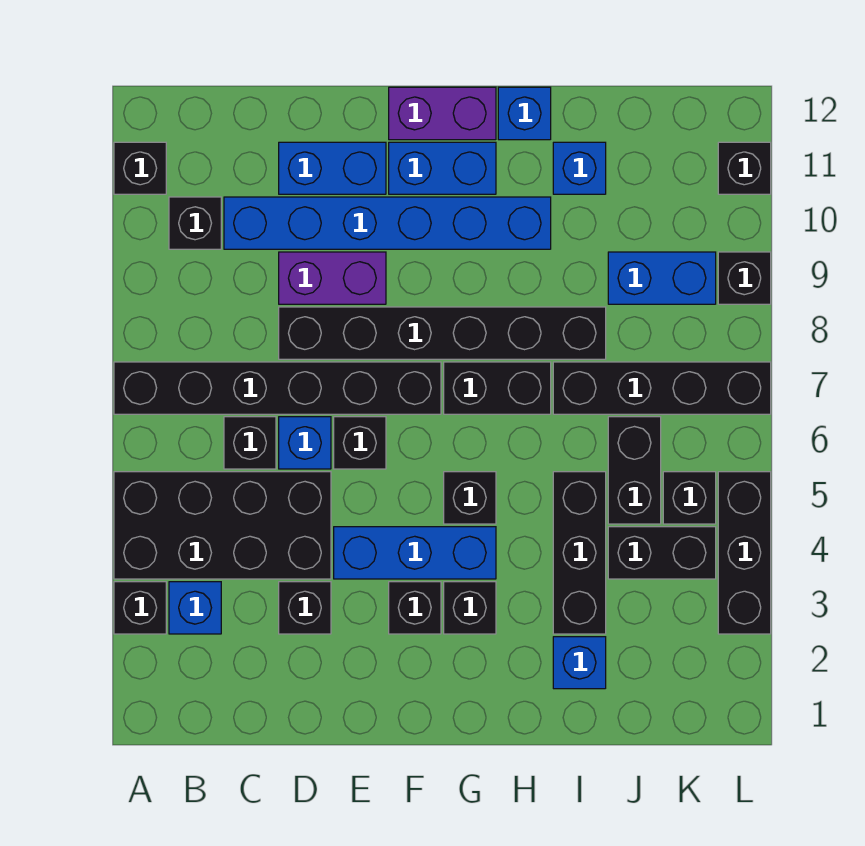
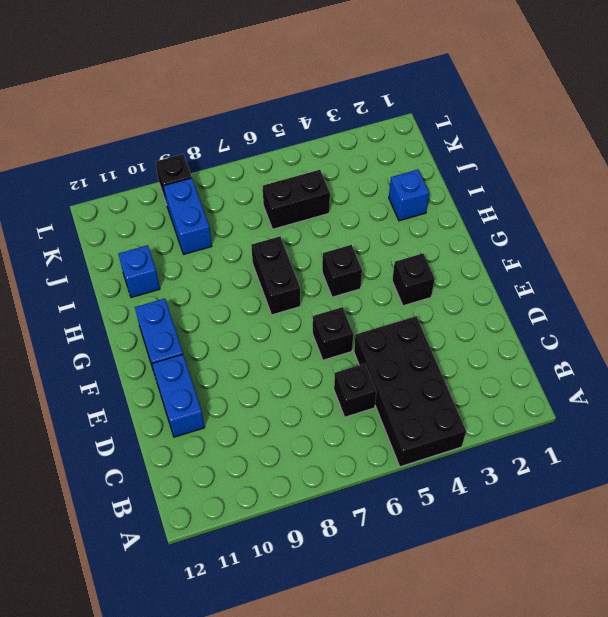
none -> black 1x1 brick [114,582,166,634]
none -> black 1x6 brick [114,362,441,414]
none -> black 1x1 brick [114,142,166,194]
none -> blue 1x1 brick [169,582,221,634]

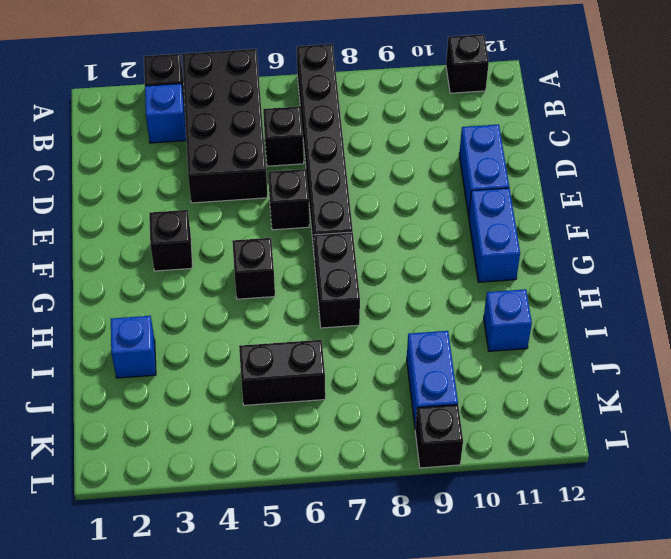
none -> black 1x1 brick [169,197,221,249]
none -> blue 1x6 brick [224,197,551,249]
none -> black 1x1 brick [279,582,331,634]
none -> blue 1x1 brick [279,417,331,469]

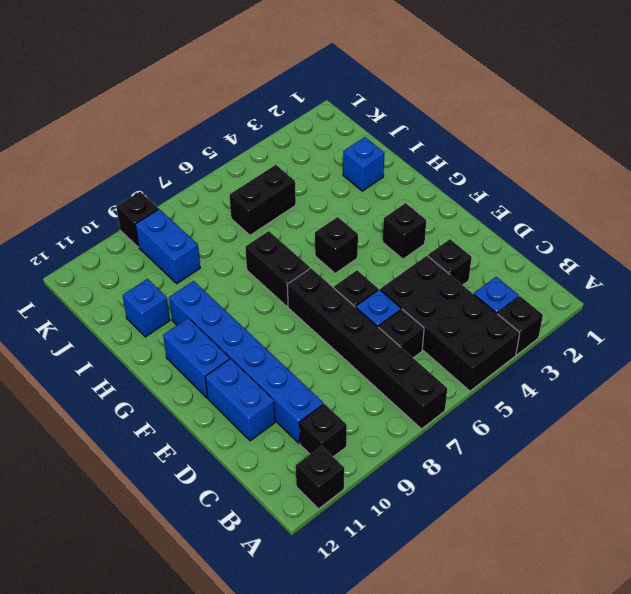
none -> black 1x6 brick [279,307,606,359]
none -> purple 1x2 brick [279,252,386,304]
none -> blue 1x3 brick [334,527,496,579]
none -> purple 1x2 brick [389,87,496,140]

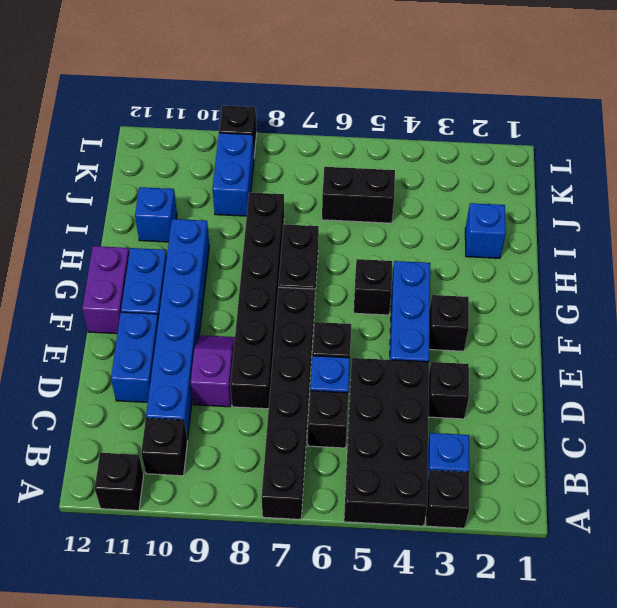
purple 1x2 slope [191,335,235,407] -> purple 1x2 brick [279,252,386,304]
none -> black 1x1 brick [444,582,496,634]
none -> blue 1x1 brick [498,87,551,140]
none -> black 1x3 brick [553,472,606,634]
none -> black 1x4 brick [553,362,771,414]

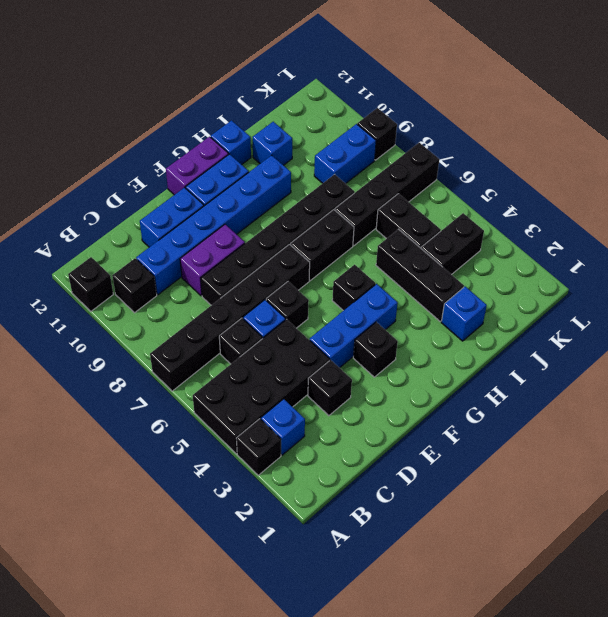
none -> black 1x1 brick [444,582,496,634]
none -> black 1x1 brick [663,472,716,524]
none -> black 1x3 brick [718,472,771,634]
none -> black 1x1 brick [718,142,771,194]

